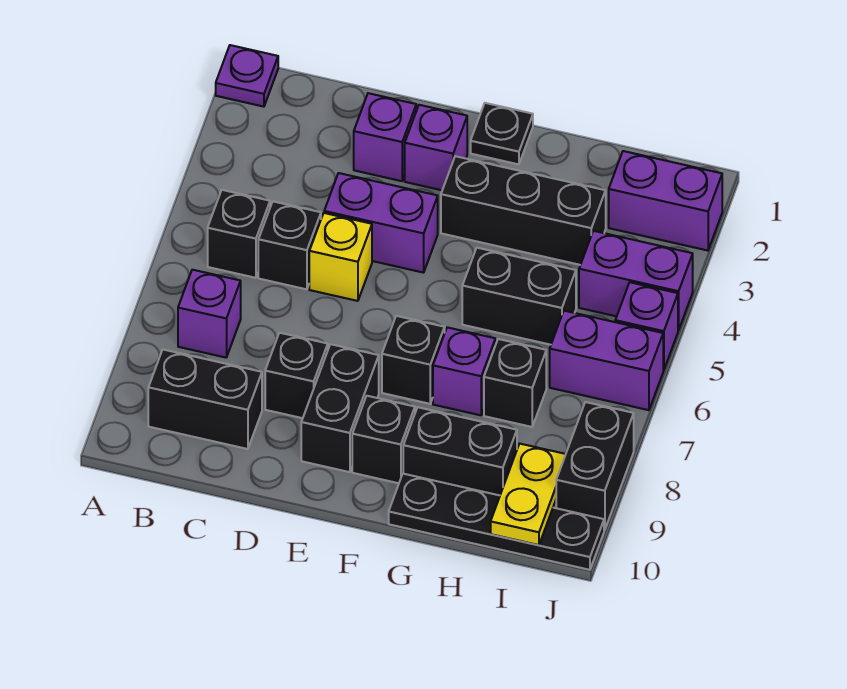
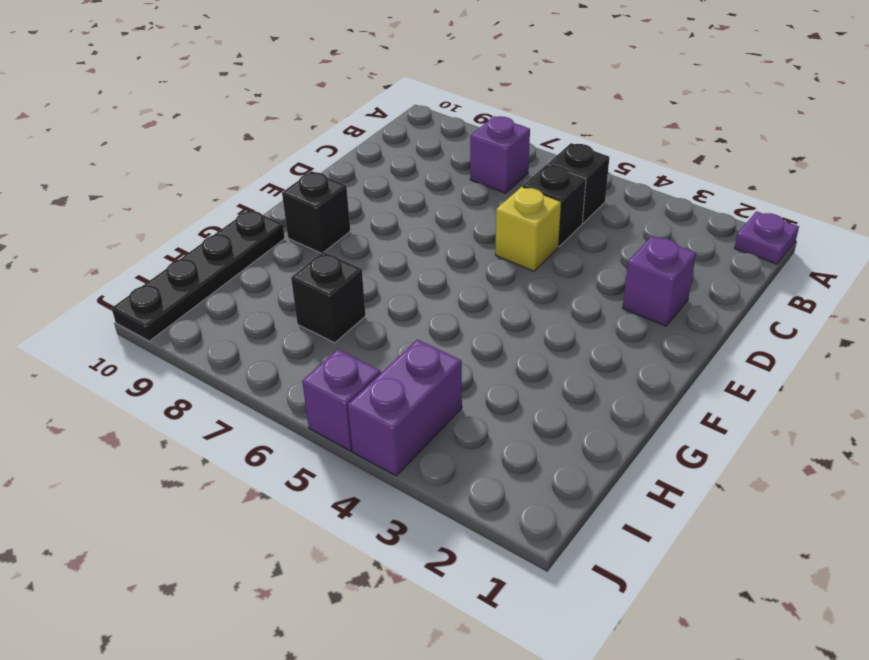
none -> black 1x2 brick [148,350,262,449]
none -> purple 1x2 brick [324,173,438,273]
none -> black 1x1 brick [265,333,328,418]

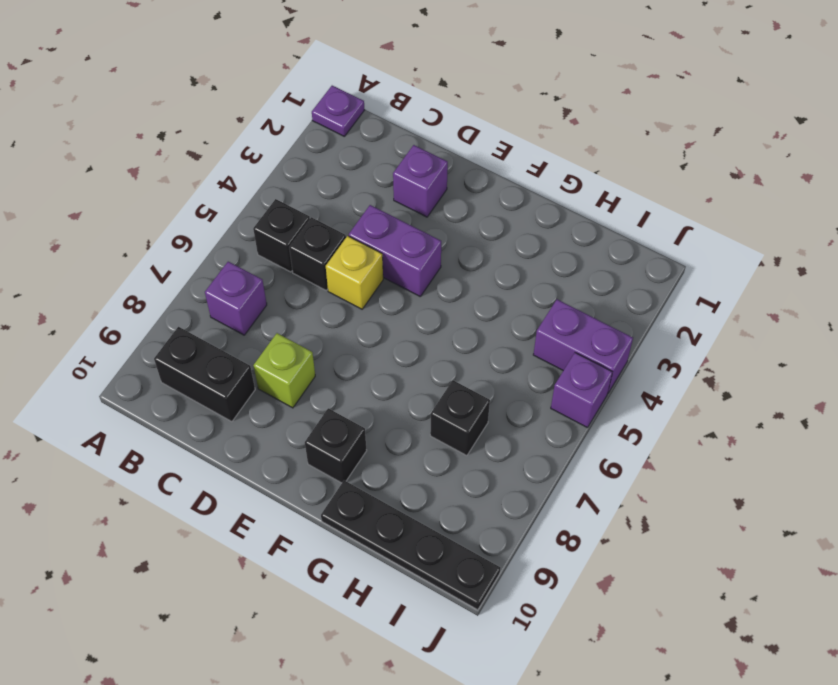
lime 1x1 brick [254,333,315,408] -> black 1x1 brick [265,333,328,418]
none -> purple 1x1 brick [405,105,467,190]
none -> black 1x2 brick [301,344,379,472]
none -> black 1x1 plate [471,103,533,164]

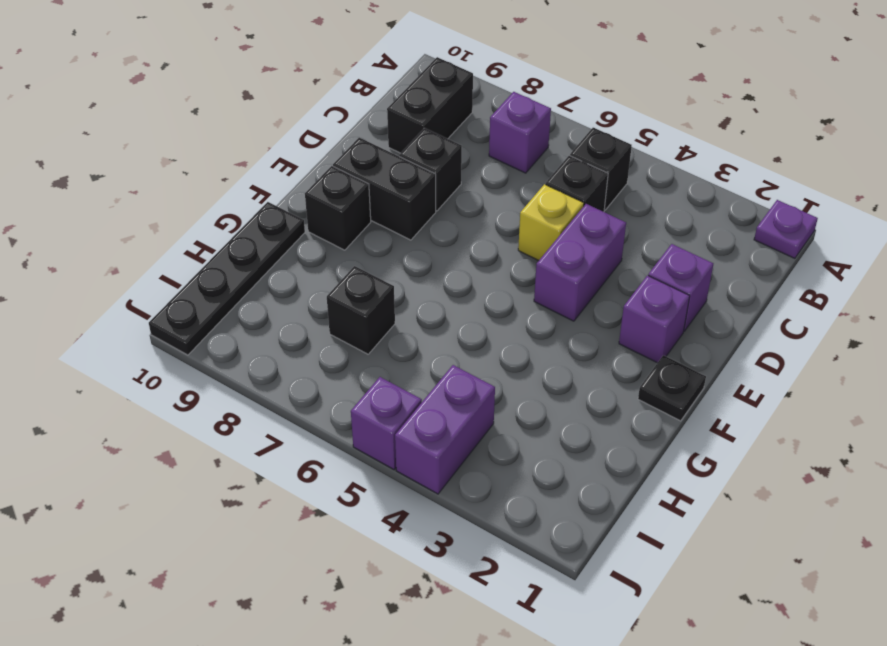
none -> black 1x3 brick [441,156,606,265]
none -> black 1x1 brick [382,316,445,404]
none -> black 1x2 brick [462,248,576,345]

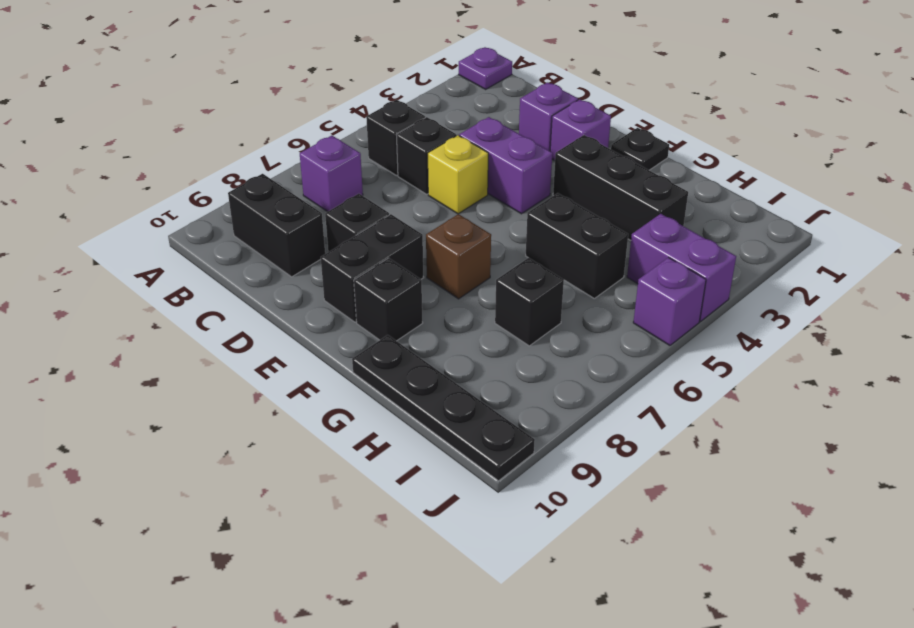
brown 1x1 brick [426,214,491,299] -> black 1x1 brick [382,316,445,404]
none -> purple 1x1 brick [433,327,495,415]
none -> black 1x2 brick [403,407,517,495]
none -> purple 1x2 brick [609,151,722,251]

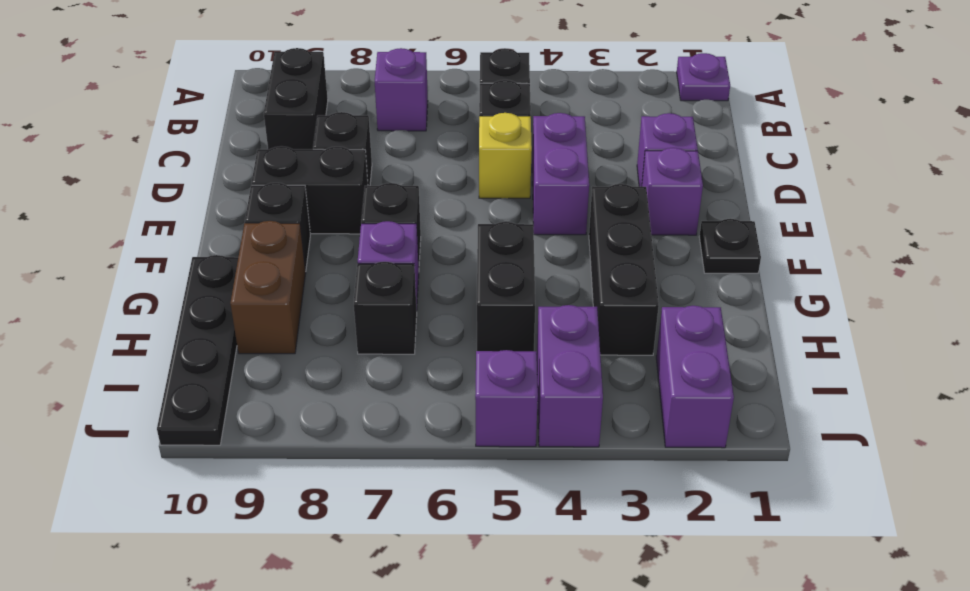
brown 1x2 brick [230,221,306,354] -> black 1x2 brick [403,407,517,495]
none -> purple 1x2 brick [550,311,663,410]
none -> black 1x2 brick [556,402,634,530]
none -> yellow 1x2 plate [491,444,566,545]

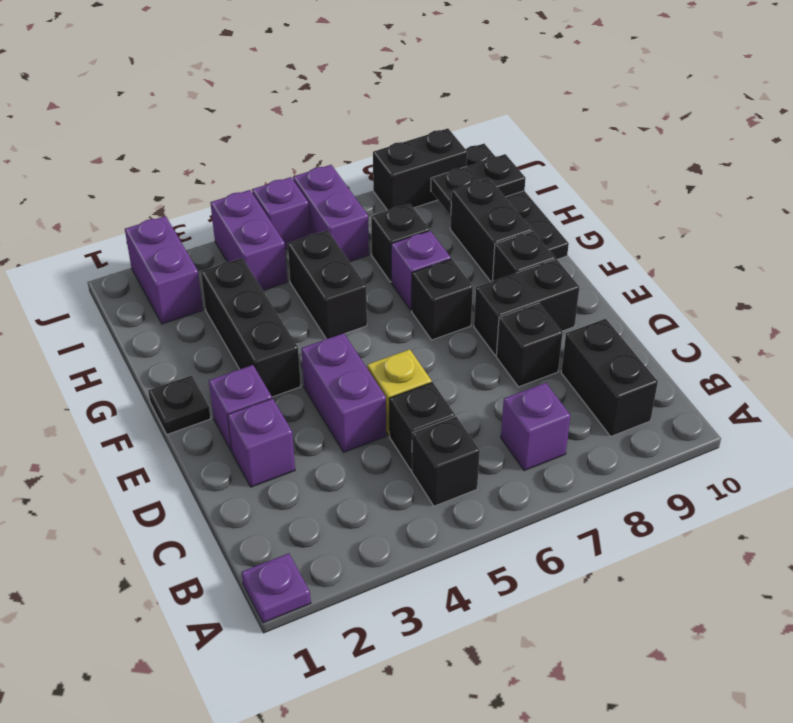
black 1x2 plate [431,154,526,215] -> yellow 1x2 plate [491,444,566,545]

